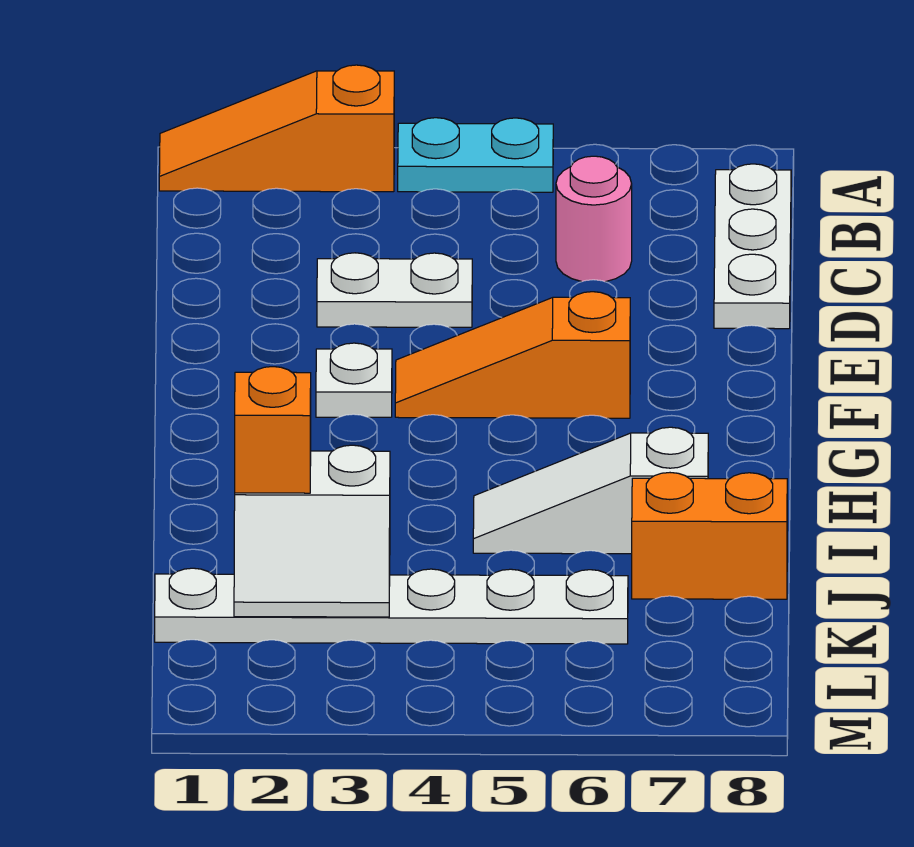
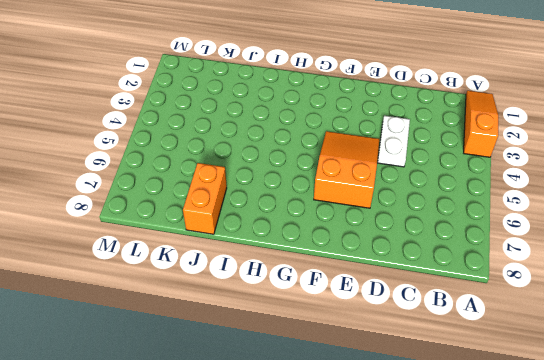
orange 2x3 slope [314,131,379,208] -> orange 1x3 slope [395,292,630,418]
none -> cyan 1x2 plate [398,118,553,192]
none -> white 1x3 plate [714,164,791,329]
none -> pink 1x1 round brick [556,156,632,282]

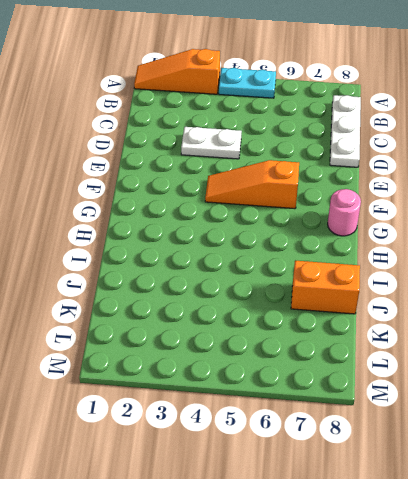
pink 1x1 round brick [328,189,361,236] -> pink 1x1 round brick moved to [556,156,632,282]
none -> white 1x1 plate [316,343,392,417]
none -> white 1x3 slope [473,427,708,554]
none -> white 1x6 plate [155,568,628,644]

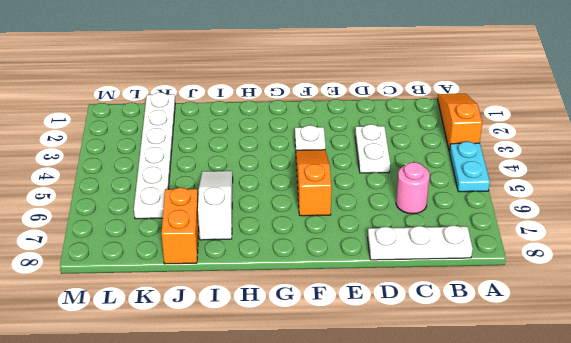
none -> white 2x2 slope [234,445,390,617]
none -> orange 1x1 brick [235,367,311,493]

